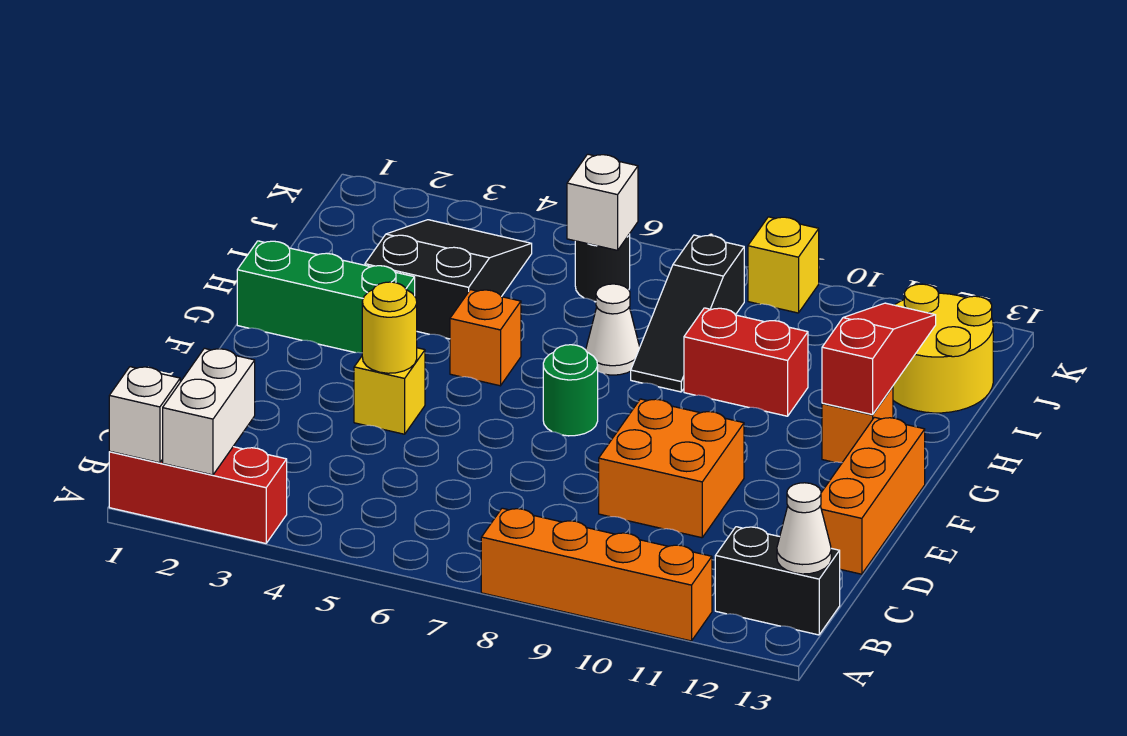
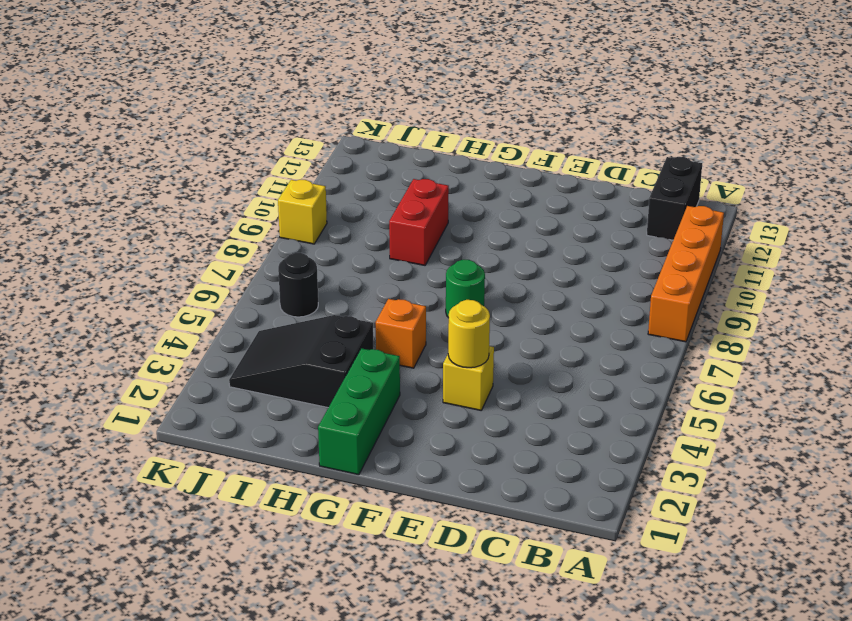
none -> red 1x3 brick [109,447,287,543]
none -> orange 2x2 brick [599,399,744,538]
none -> orange 1x3 brick [820,417,925,574]

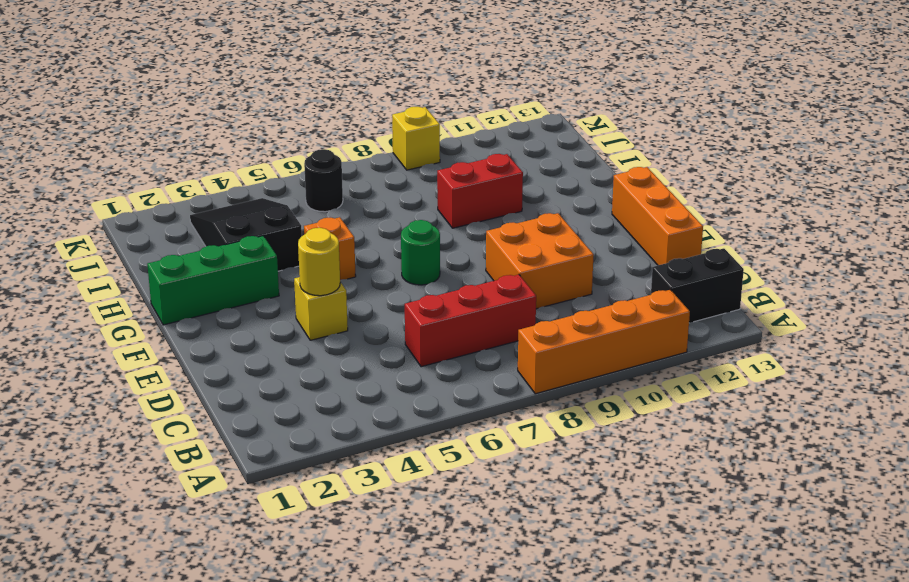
red 1x3 brick [405,275,536,367] -> red 1x3 brick moved to [109,447,287,543]
none -> orange 1x1 brick [822,387,893,463]
none -> white 1x1 cone [586,284,640,375]
none -> black 1x3 slope [631,235,744,392]

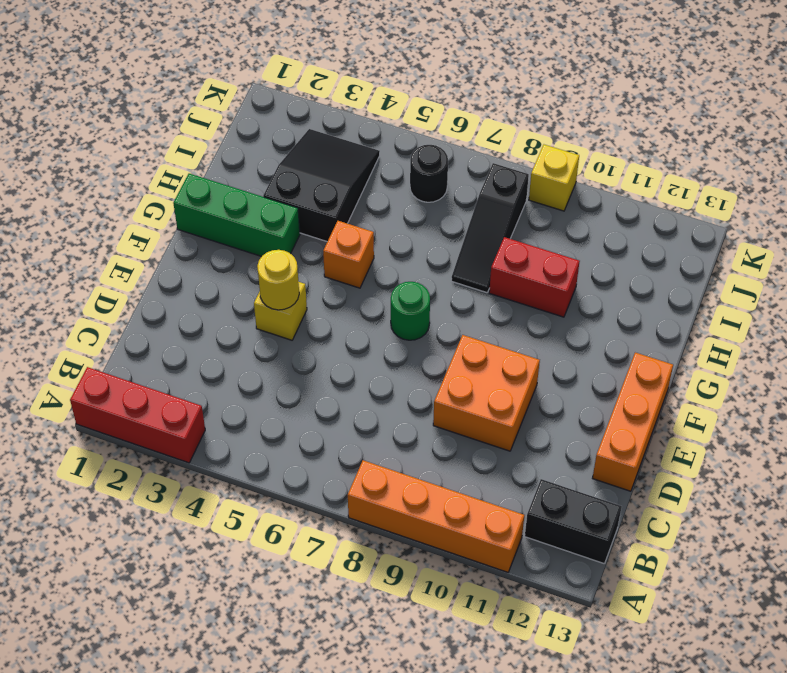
none -> orange 1x1 brick [822,387,893,463]
none -> white 1x1 cone [586,284,640,375]
none -> yellow 2x2 round brick [893,284,993,413]

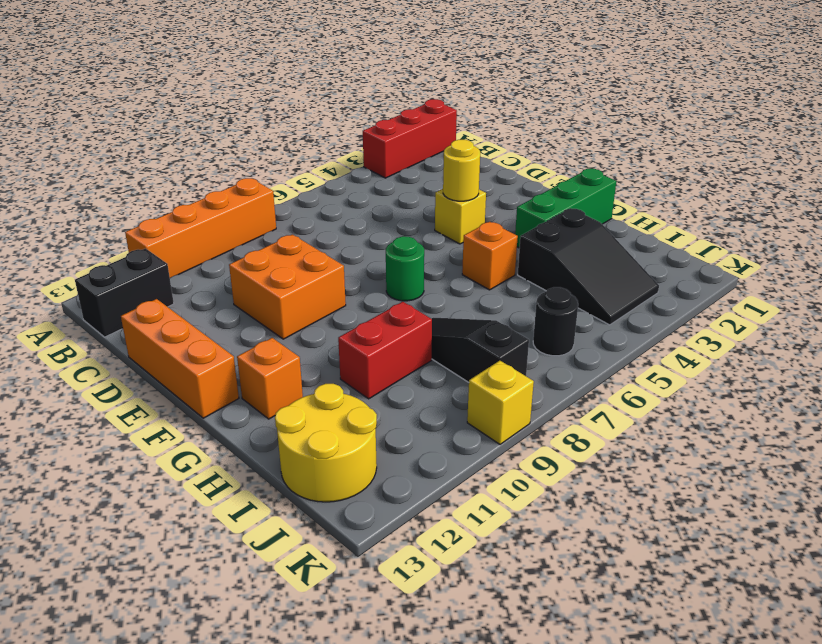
none -> white 1x1 cone [586,284,640,375]
none -> white 1x1 brick [109,367,180,463]
none -> white 1x2 brick [163,348,255,475]

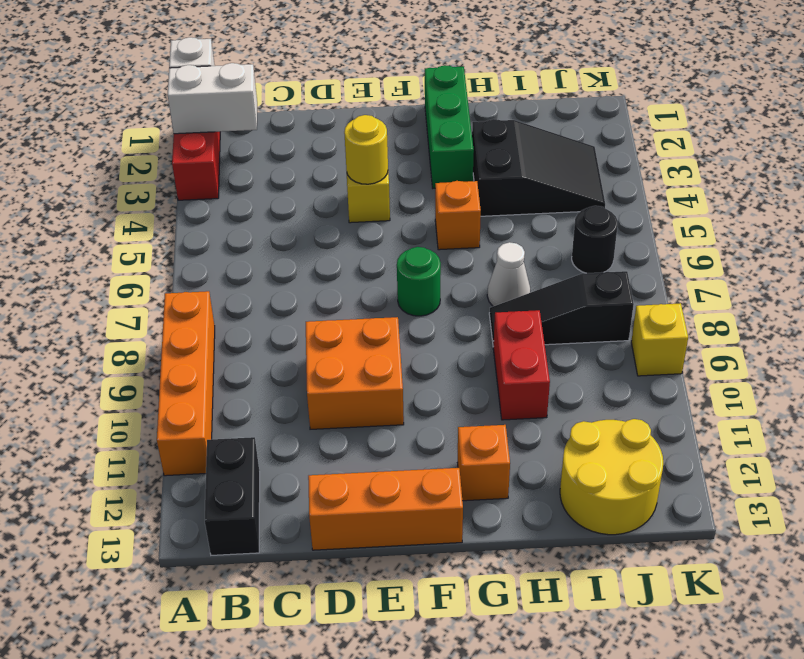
none -> white 1x1 cone [777,483,831,574]
none -> red 1x3 slope [822,303,936,415]
none -> white 1x1 brick [567,154,638,250]

